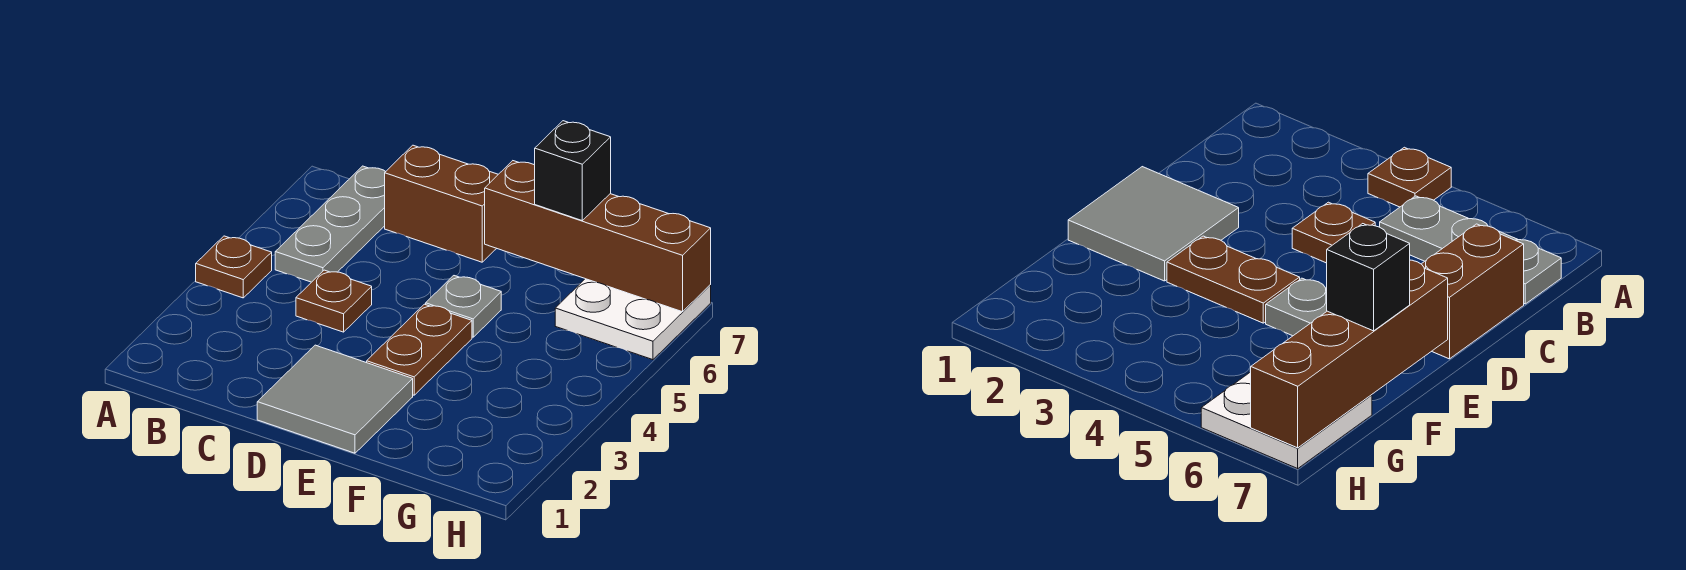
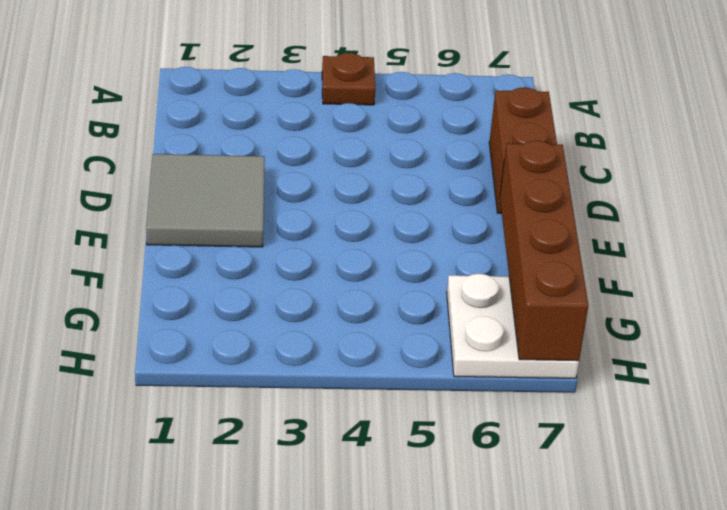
none -> grey 1x3 plate [275,166,386,282]
none -> brown 1x1 plate [296,270,372,332]

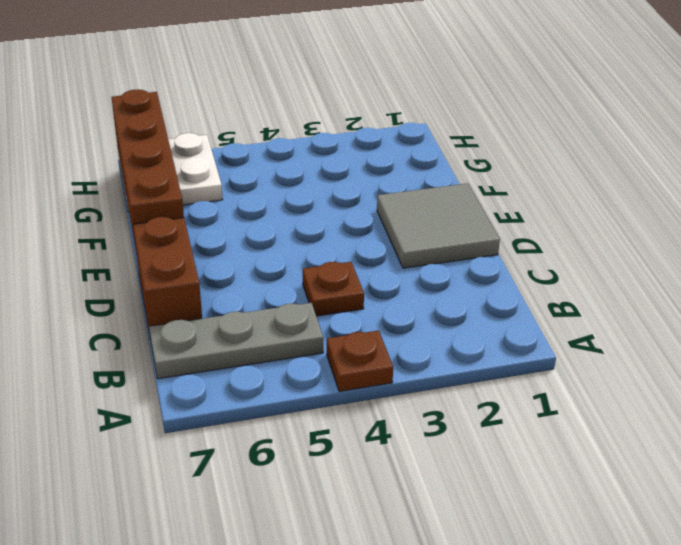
none -> brown 1x2 plate [367,304,472,395]
none -> grey 1x1 plate [426,276,501,337]

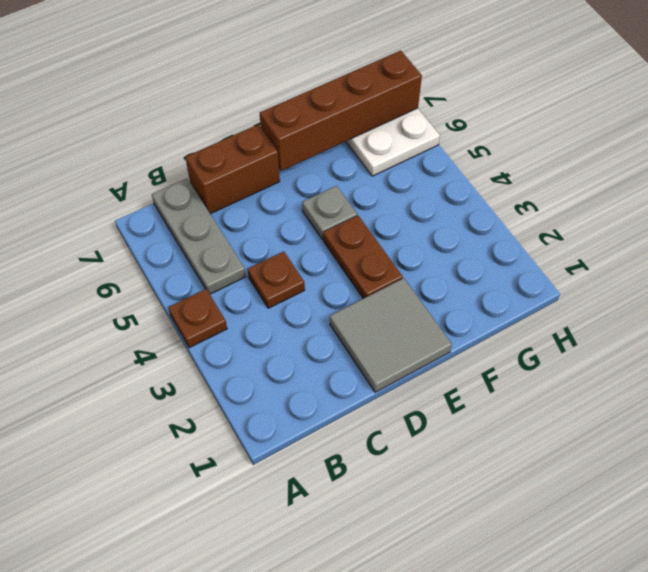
none -> black 1x1 brick [535,121,611,220]

